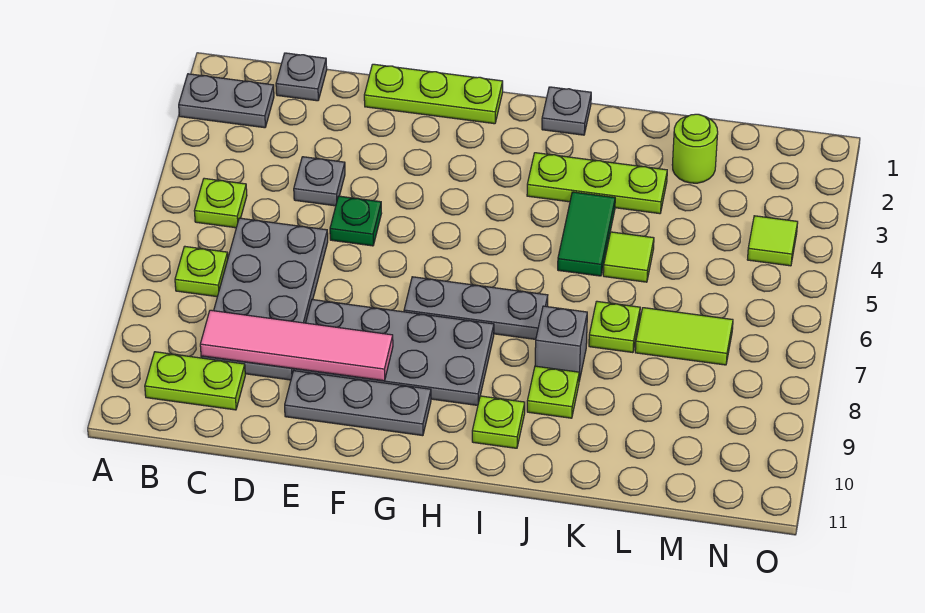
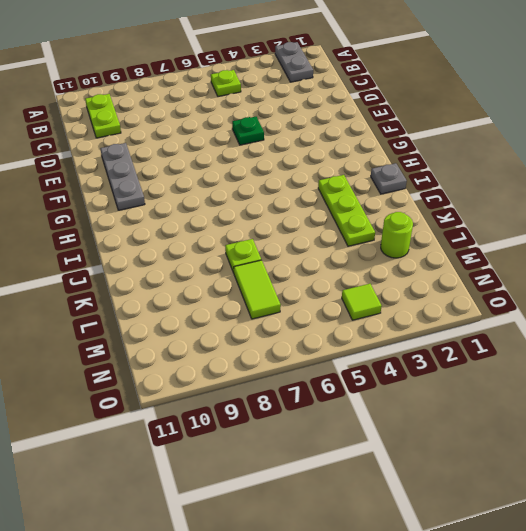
none -> lime 1x1 plate [175,246,228,297]
none -> grey 1x1 plate [276,53,327,101]
none -> grey 2x4 plate [201,218,328,380]

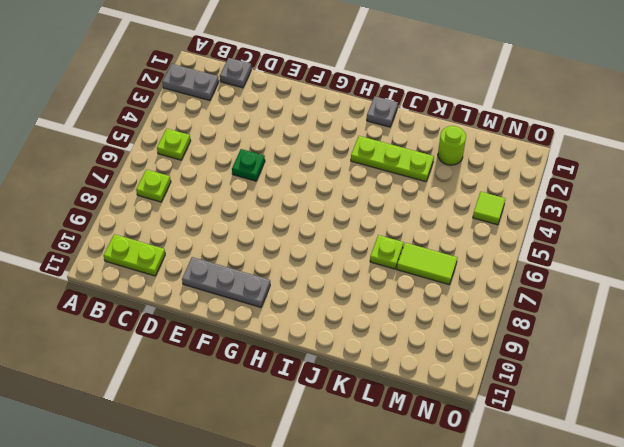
none -> grey 2x4 plate [201,218,328,380]
none -> grey 1x1 plate [294,157,345,206]
none -> lime 1x3 plate [364,64,503,124]

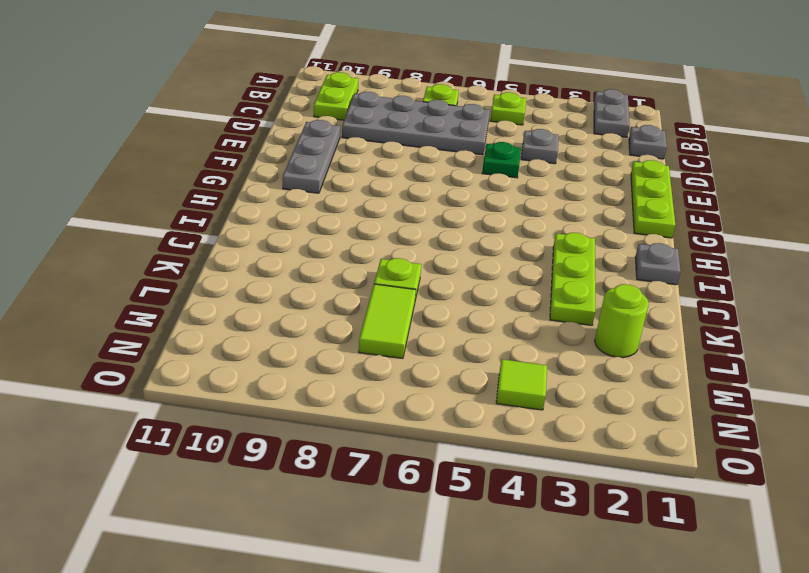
none -> grey 2x4 plate [294,300,494,405]
none -> grey 1x3 plate [404,277,548,339]
none -> lime 1x1 plate [472,396,525,448]

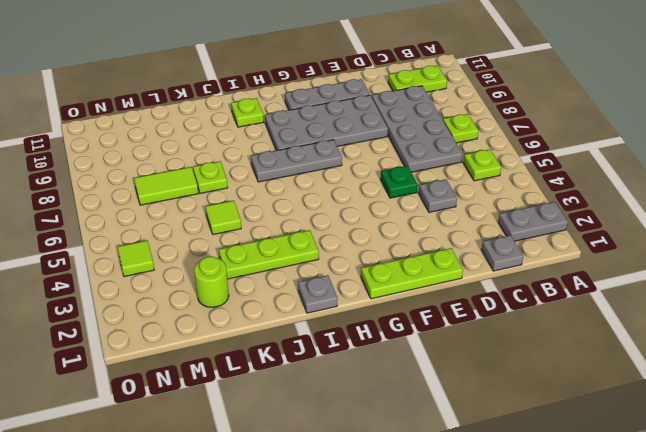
none -> green 1x2 tile [558,192,615,276]
none -> grey 1x1 brick [535,306,587,381]
none -> lime 1x1 plate [527,366,579,418]

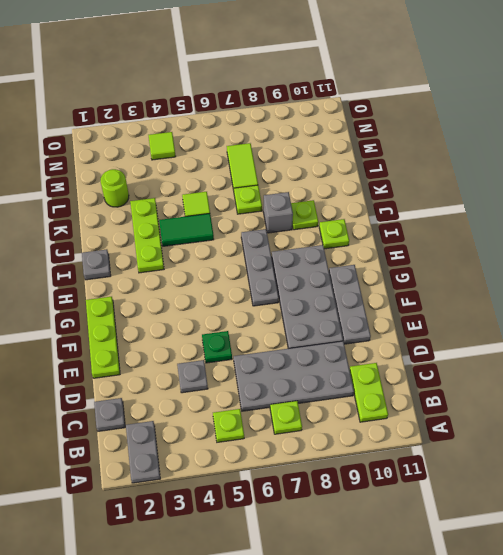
none -> pink 1x4 tile [200,310,393,381]

